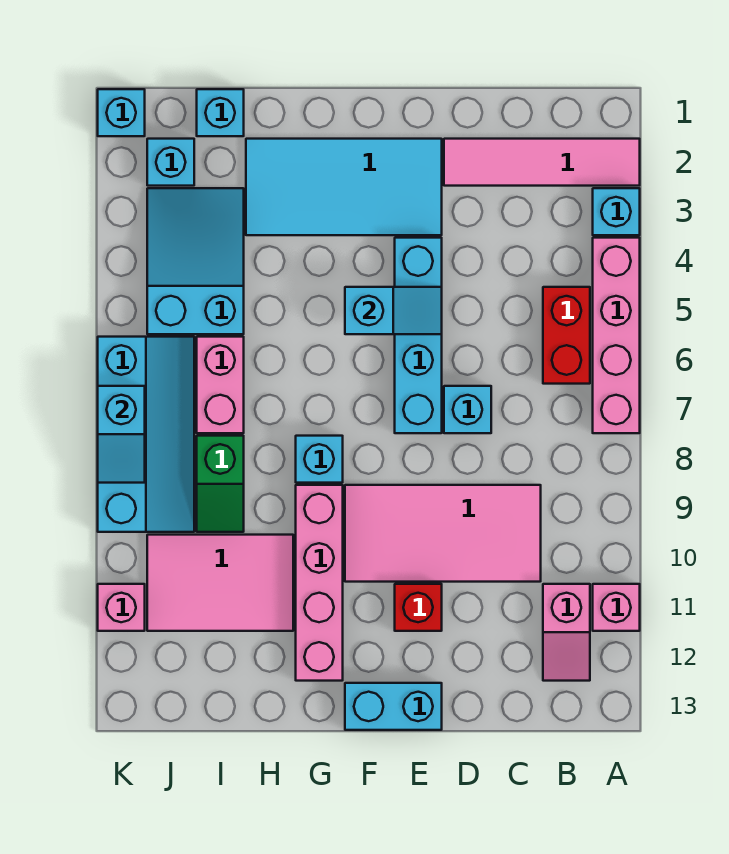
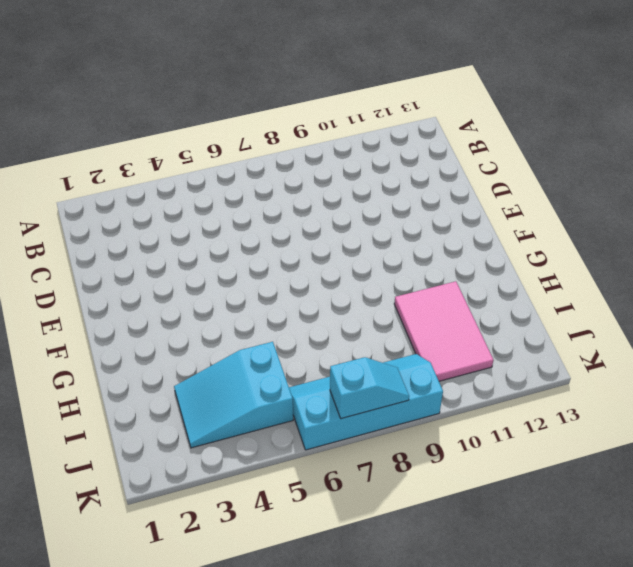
none -> pink 1x4 tile [444,139,640,186]
none -> cyan 1x1 brick [593,188,640,235]
none -> pink 1x4 brick [593,238,640,433]

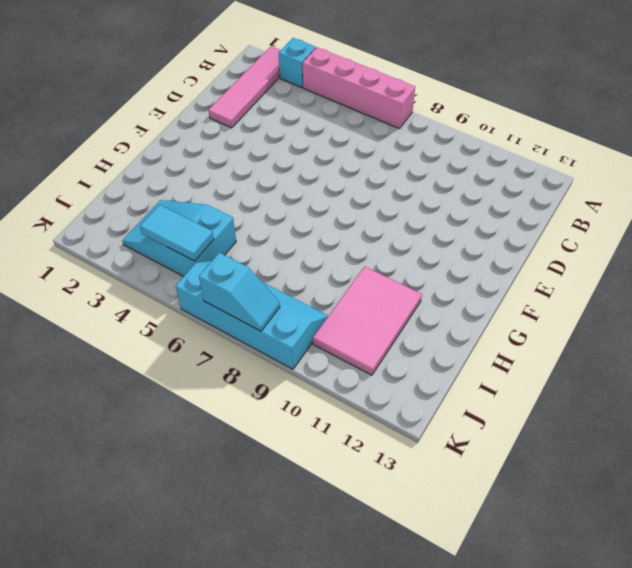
cyan 1x2 tile [140,205,214,261] -> none
none -> pink 1x1 brick [593,584,640,631]
none -> red 1x2 brick [543,287,590,384]
none -> pink 1x2 slope [543,584,590,681]

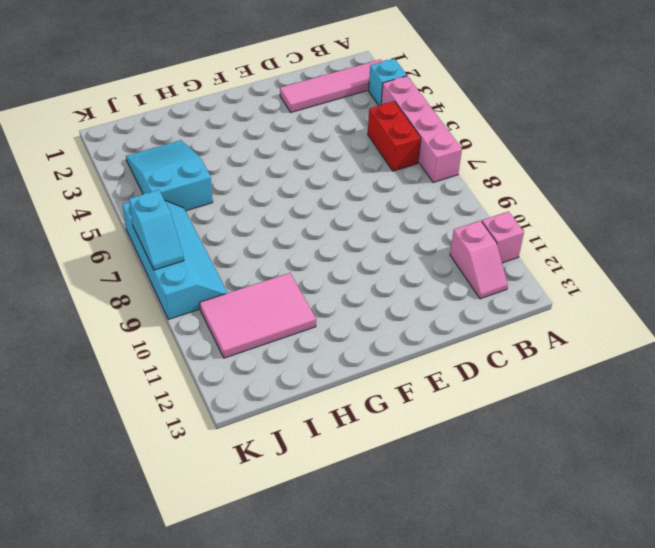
none -> pink 2x4 tile [345,485,541,582]
none -> cyan 1x1 brick [444,386,491,433]
none -> cyan 2x4 tile [246,139,442,235]

